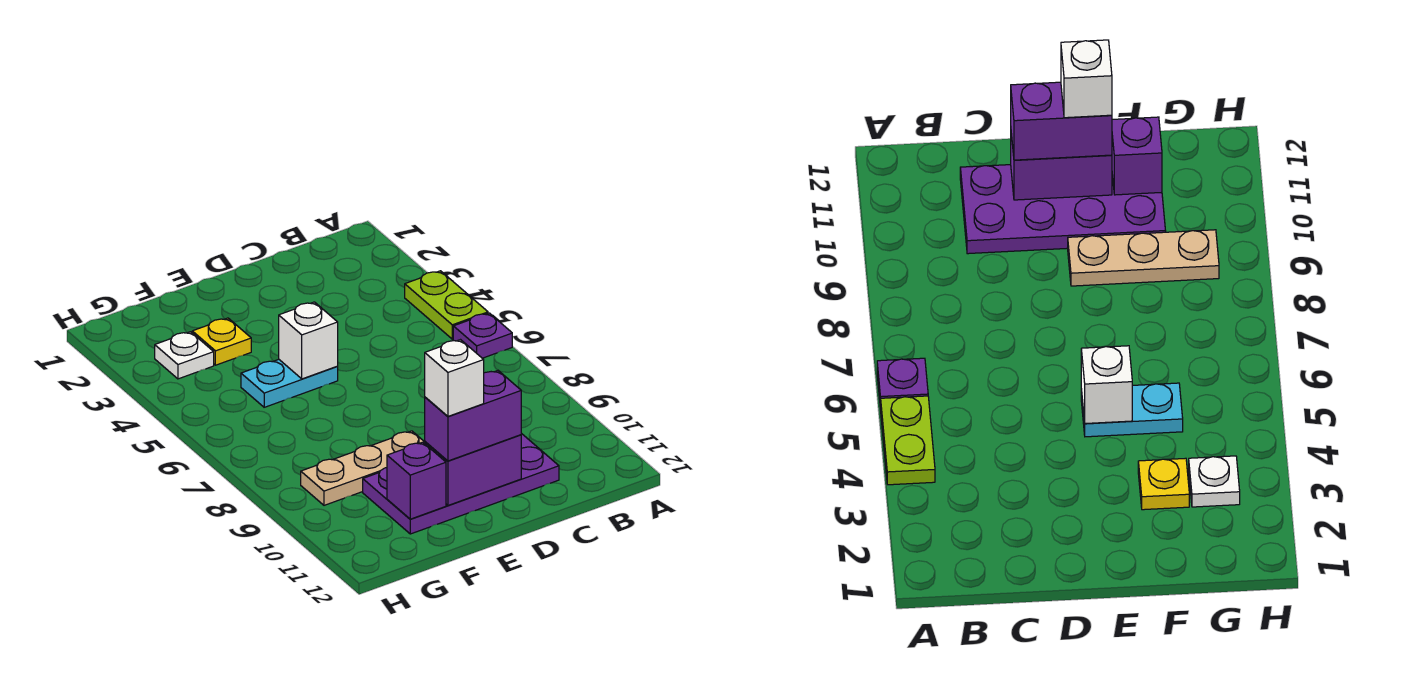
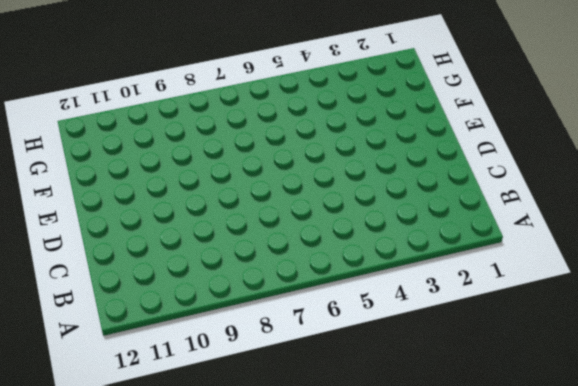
none -> lime 1x2 plate [405,271,488,339]
none -> purple 1x1 plate [453,313,512,358]
none -> purple 2x4 plate [363,433,559,534]

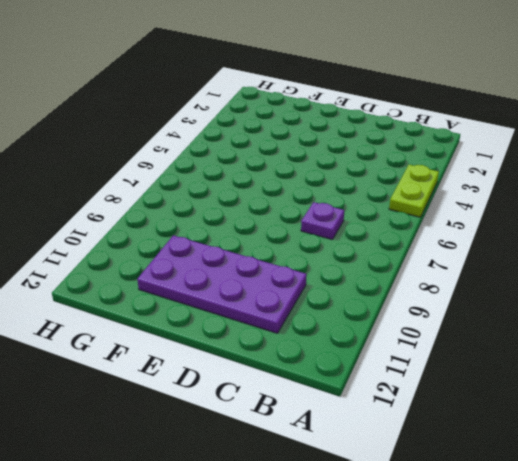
purple 1x1 plate [301,202,344,239] -> purple 1x1 plate moved to [453,313,512,358]
none -> cyan 1x2 plate [241,360,338,407]
none -> tan 1x3 plate [301,431,425,505]
none -> yellow 1x1 plate [192,318,251,365]

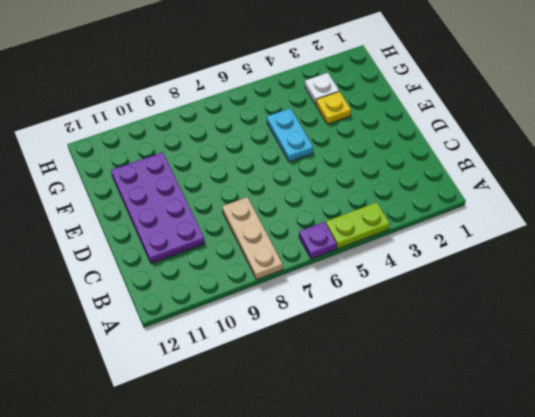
tan 1x3 plate [222,197,283,280] -> tan 1x3 plate moved to [301,431,425,505]
none -> purple 1x2 brick [425,435,521,505]
none -> white 1x1 brick [279,302,338,379]
none -> purple 1x1 brick [387,442,446,519]

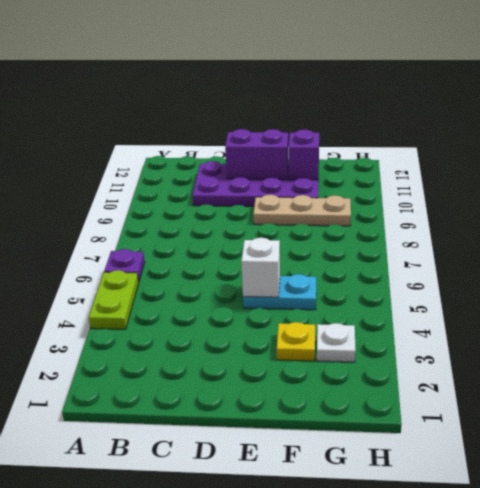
none -> purple 1x2 brick [425,371,521,461]
none -> white 1x1 brick [425,340,484,416]

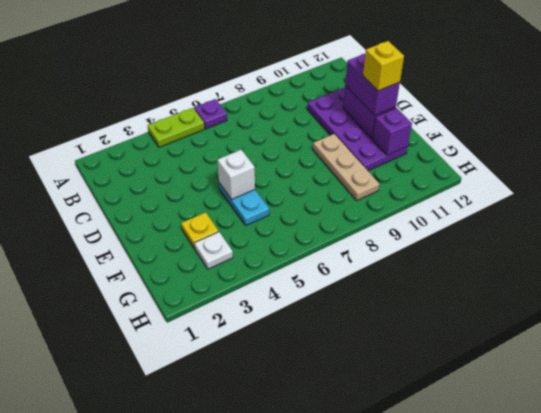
yellow 1x1 brick [363,41,404,91] -> white 1x1 brick [425,340,484,416]

